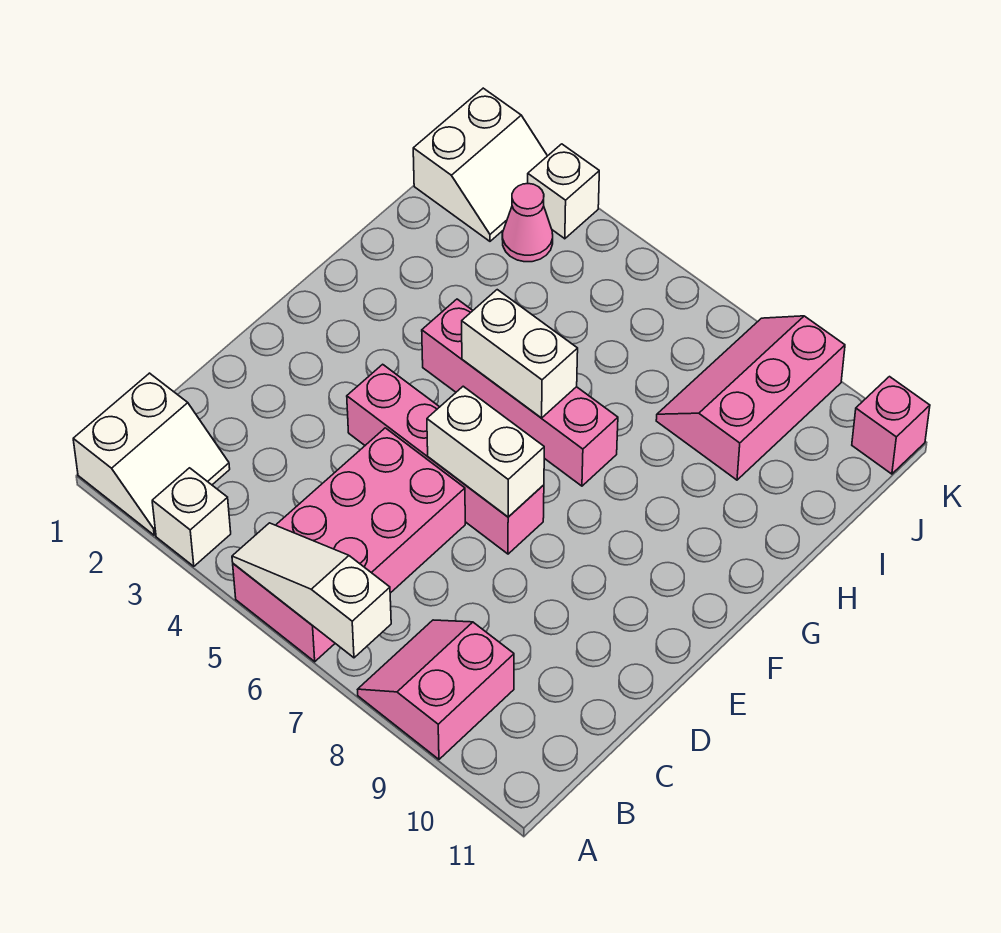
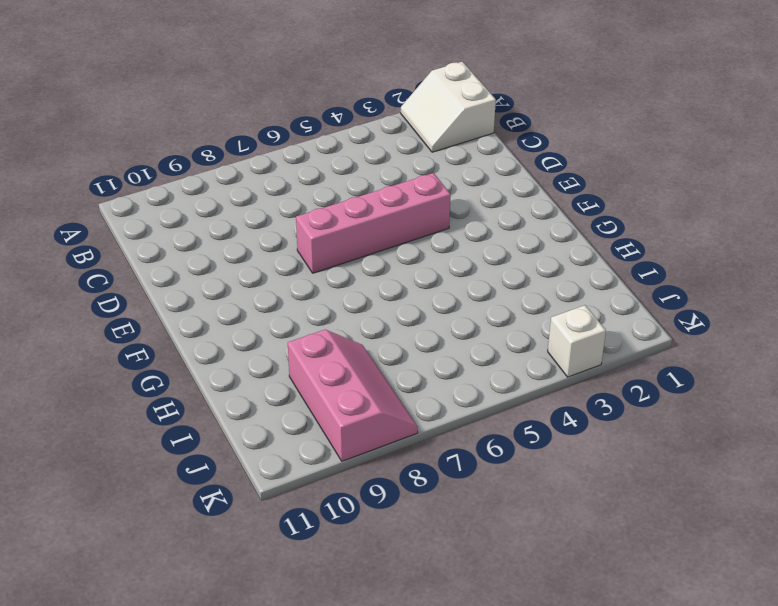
none -> white 1x1 brick [152,468,231,566]
none -> pink 2x4 brick [233,428,465,662]
none -> pink 2x2 slope [358,620,514,759]

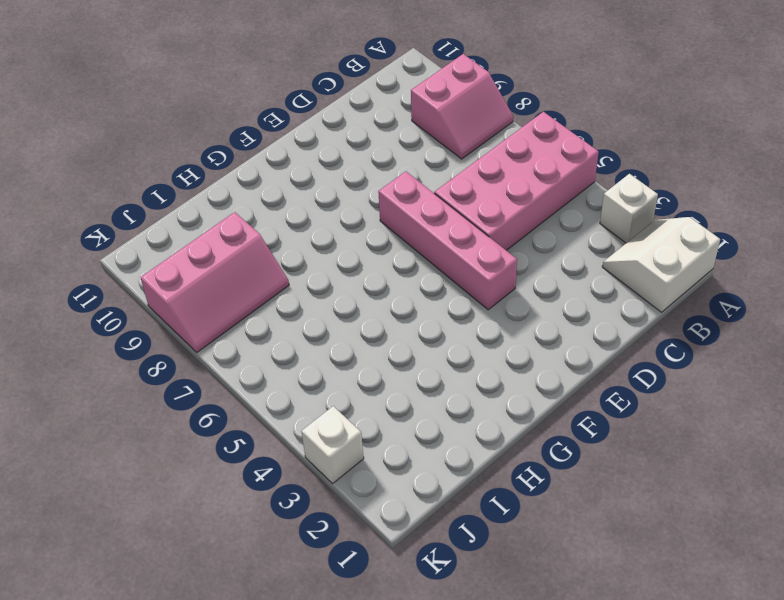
none -> pink 1x4 brick [422,299,618,486]
none -> white 2x2 slope [413,88,547,241]
none -> pink 1x1 cone [502,184,553,262]

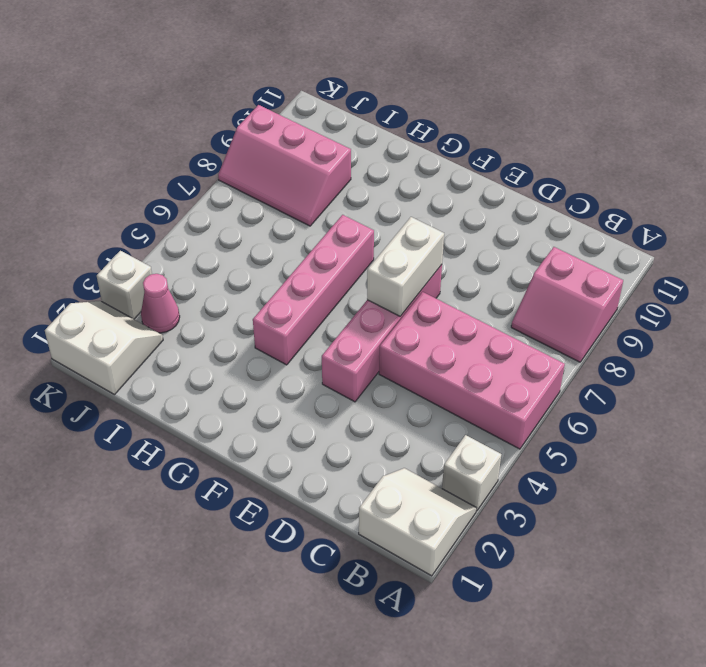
none -> pink 1x1 brick [852,377,930,474]
none -> white 1x3 slope [232,523,391,658]
none -> white 1x2 brick [462,290,578,418]

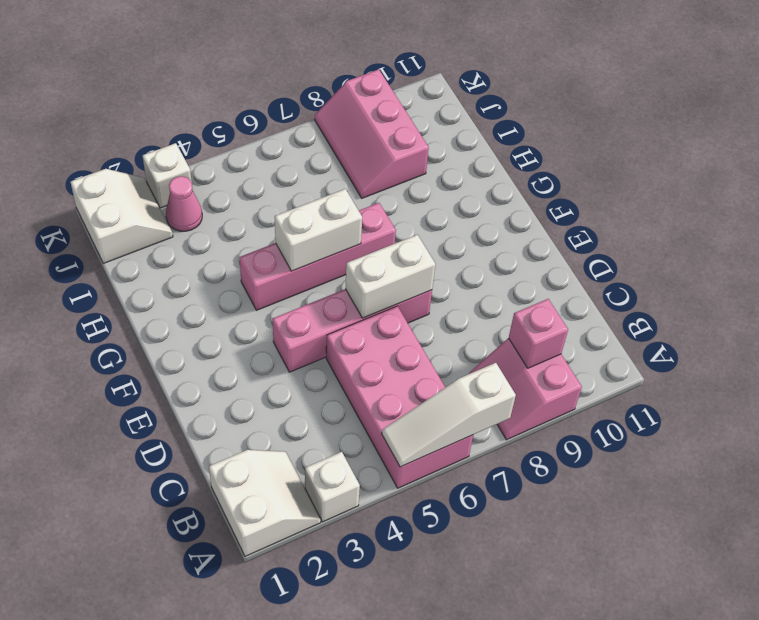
pink 1x1 brick [509,299,568,368] -> pink 1x1 brick moved to [852,377,930,474]

